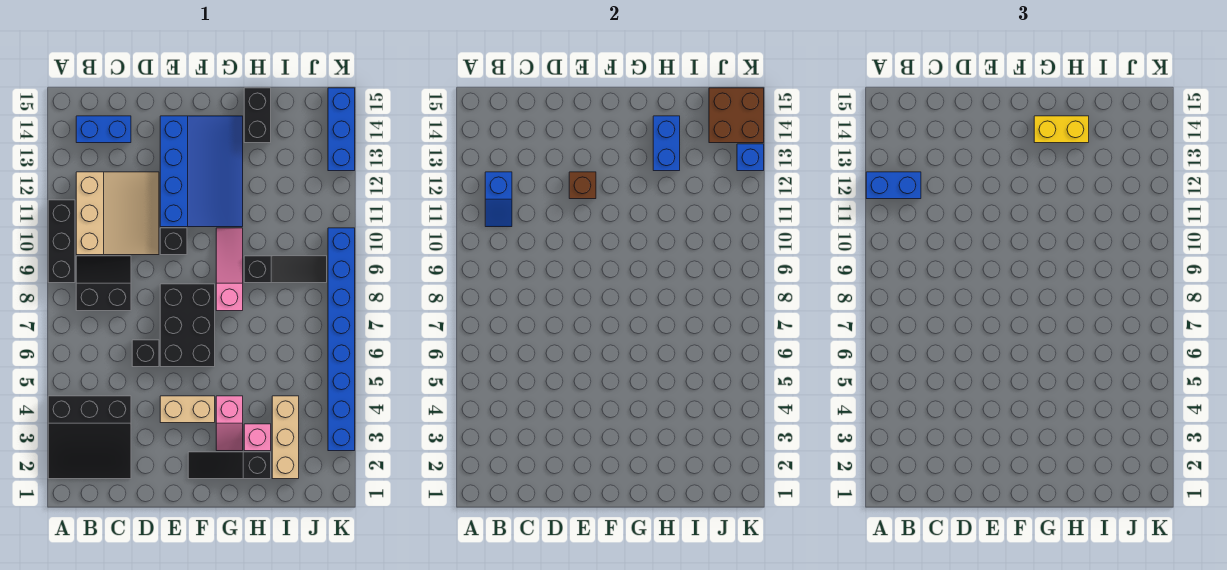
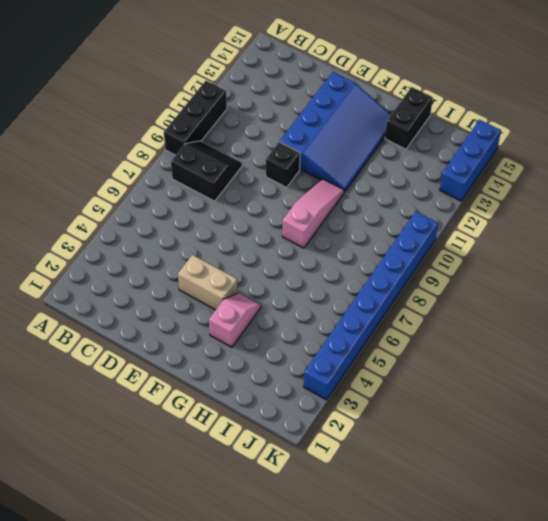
pink 1x2 slope [209,293,261,347] -> pink 1x2 slope turned to [216,396,243,451]
none -> black 3x3 slope [48,396,131,479]
none -> tan 3x3 slope [76,172,159,255]
none -> blue 1x2 brick [76,116,131,143]

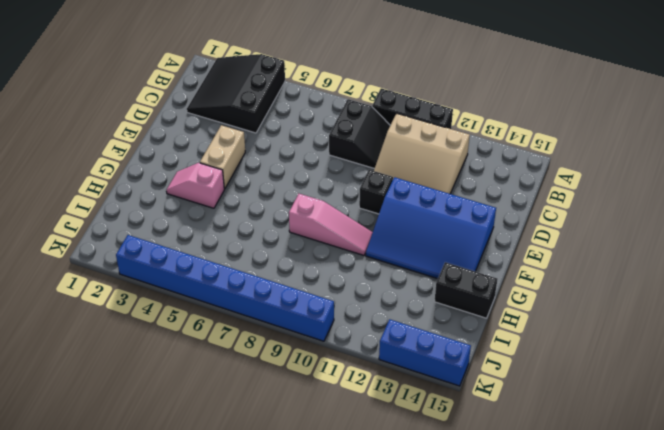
none -> blue 1x2 brick [76,116,131,143]
none -> black 1x1 brick [132,340,159,367]
none -> black 2x3 brick [160,284,215,367]

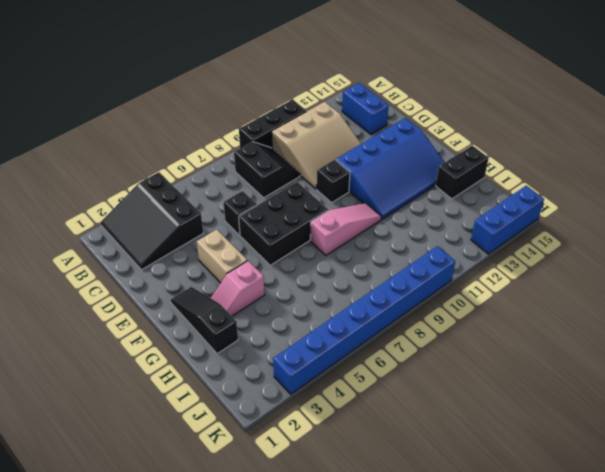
none -> pink 1x1 brick [244,424,271,451]
none -> black 1x3 slope [244,256,327,283]
none -> tan 1x3 brick [272,396,299,479]

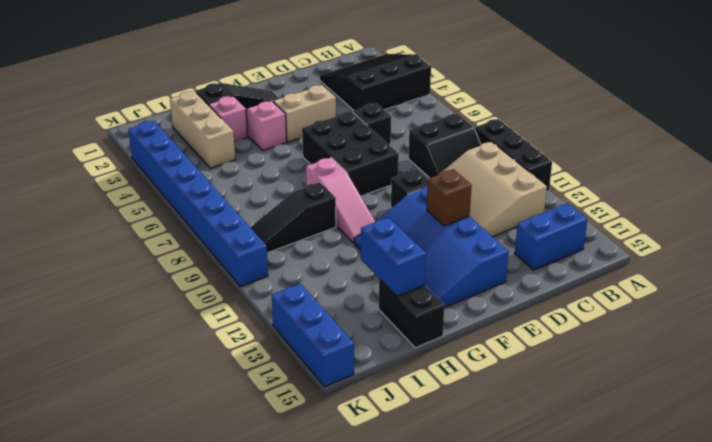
none -> blue 1x2 slope [485,172,512,227]
none -> brown 2x2 brick [709,88,764,143]
none -> blue 1x1 brick [737,144,764,171]

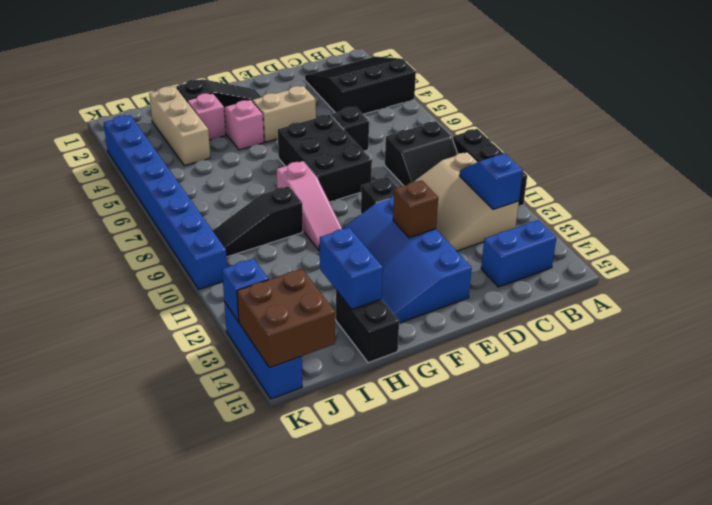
none -> blue 1x2 brick [866,172,921,199]
none -> yellow 1x2 brick [1034,116,1089,143]

